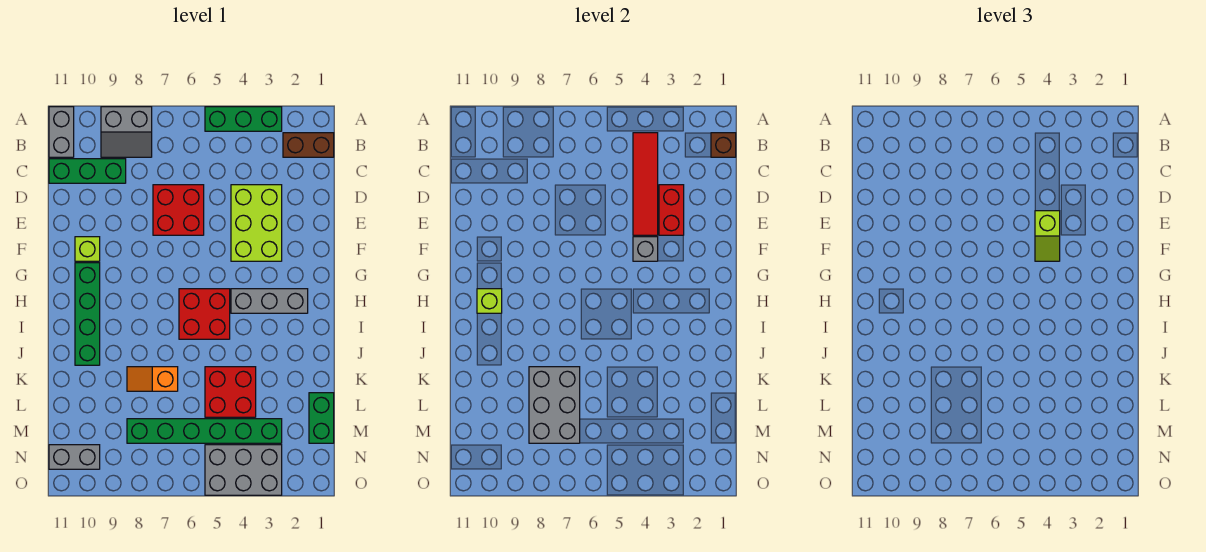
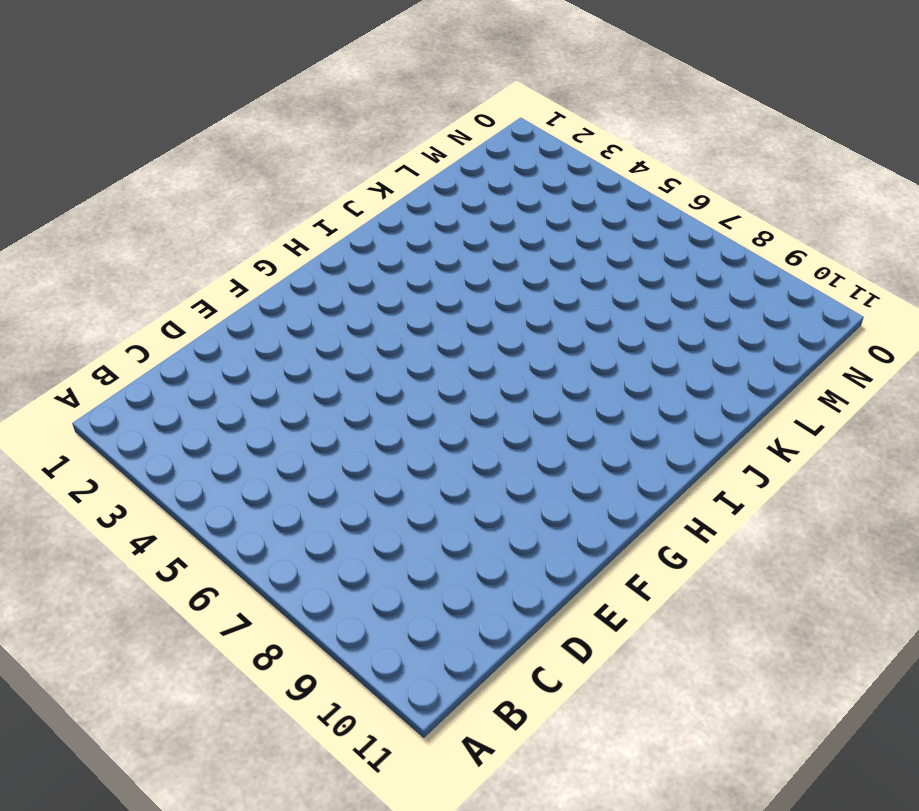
none -> green 1x3 brick [205,107,282,131]
none -> grey 2x2 slope [101,107,152,157]
none -> grey 1x2 brick [49,107,74,157]

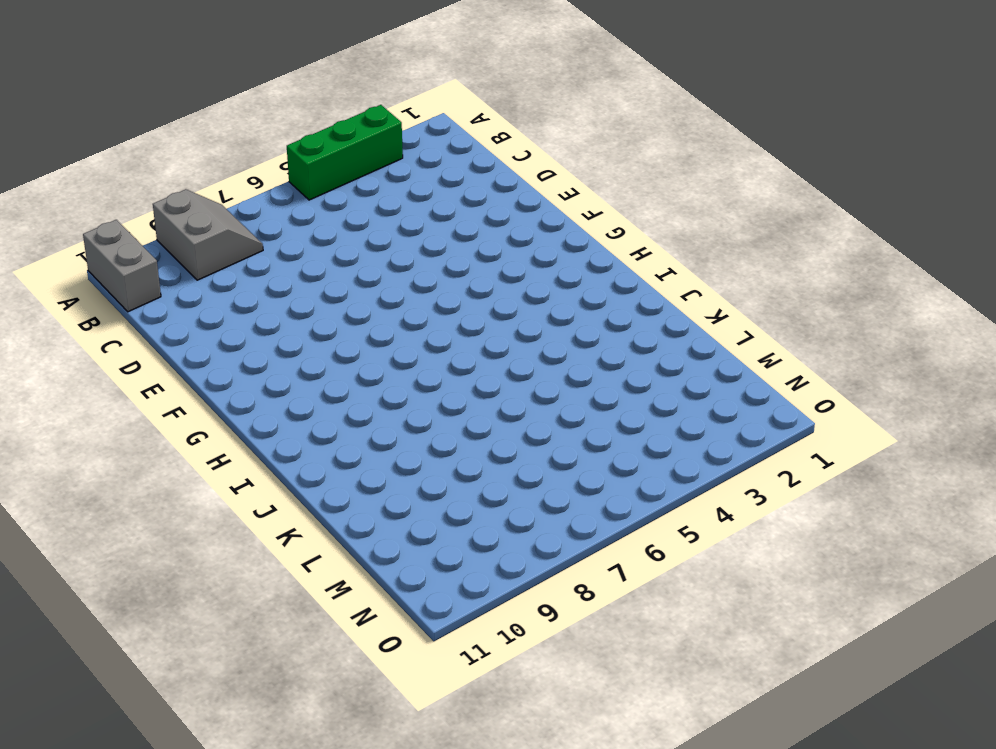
grey 2x2 slope [153,189,263,280] -> grey 2x2 slope turned to [101,107,152,157]
none -> brown 1x2 brick [283,133,334,157]
none -> green 1x3 brick [49,159,126,183]
none -> lime 2x3 brick [231,185,282,261]

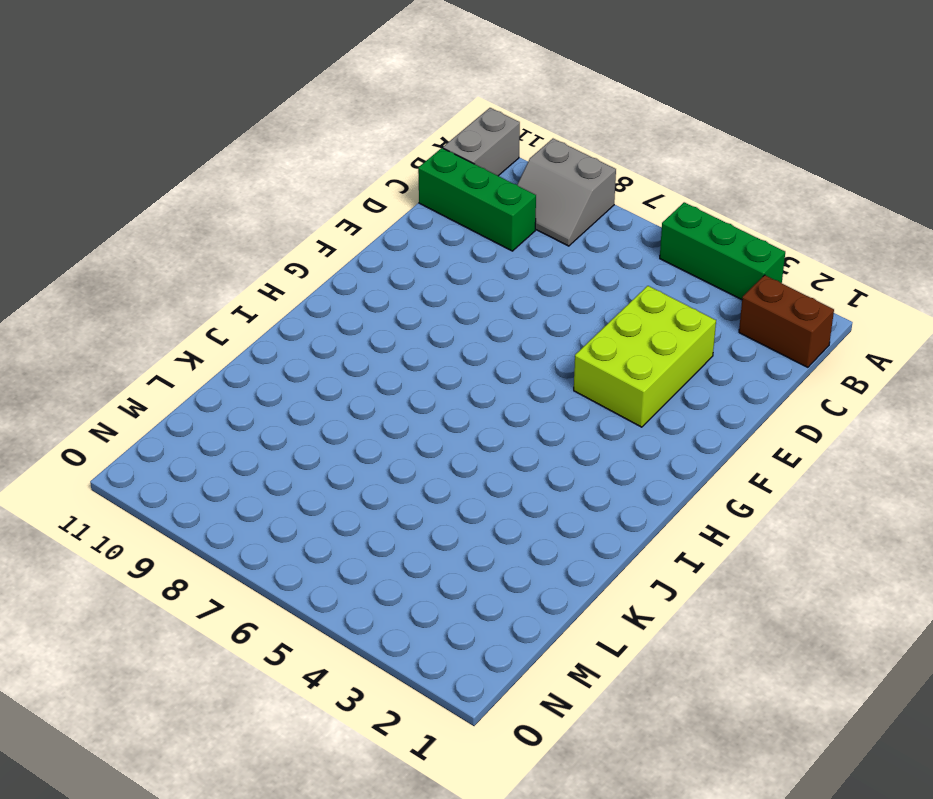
none -> red 2x2 brick [153,185,204,235]
none -> lime 1x1 brick [75,237,100,261]
none -> green 1x4 brick [75,263,100,365]

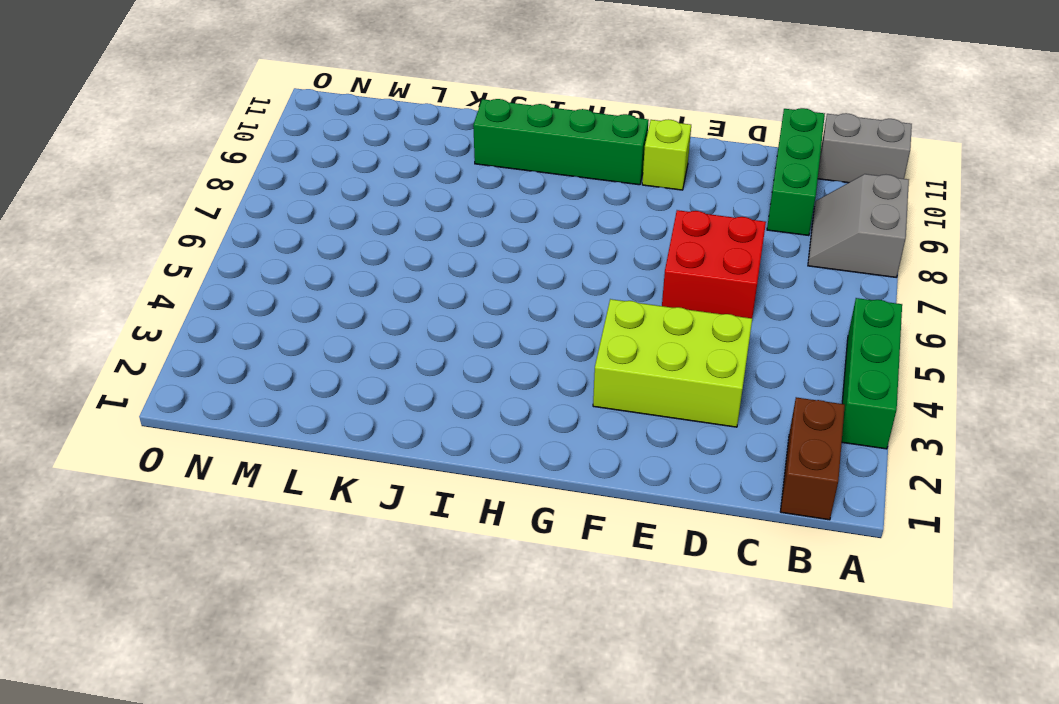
none -> grey 1x3 brick [231,289,308,313]
none -> red 2x2 brick [179,289,230,339]
none -> red 2x2 brick [205,367,256,417]

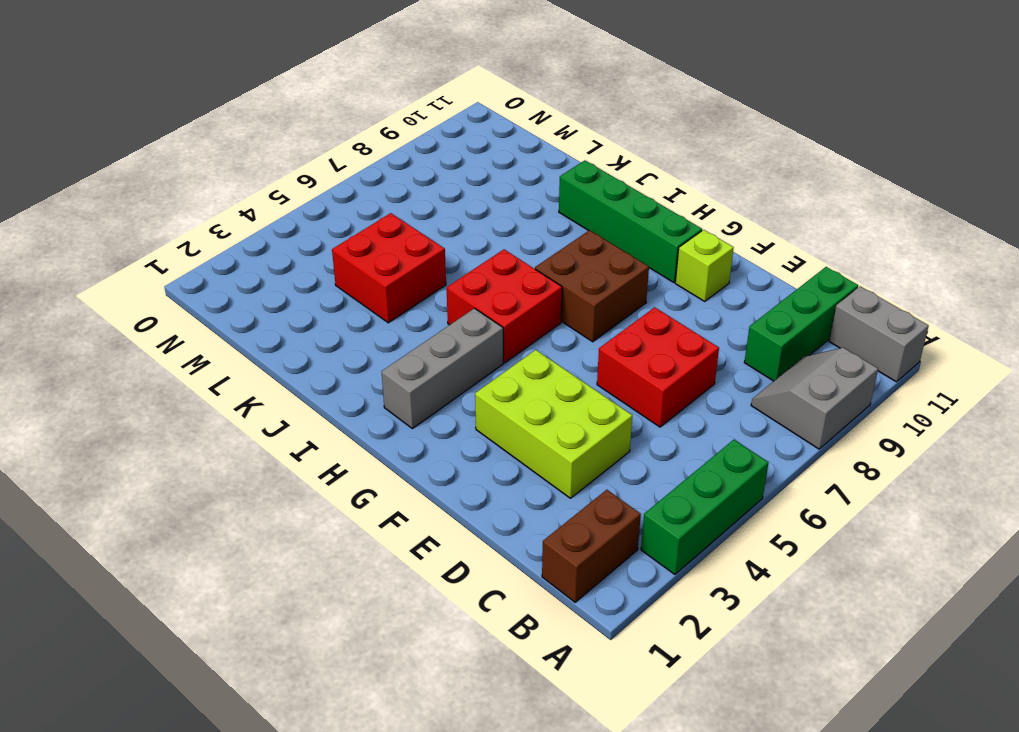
brown 2x2 brick [535,230,649,342] -> none
none -> orange 1x2 slope [127,367,178,391]
none -> green 1x2 brick [309,393,334,443]
none -> green 1x6 brick [127,419,282,443]

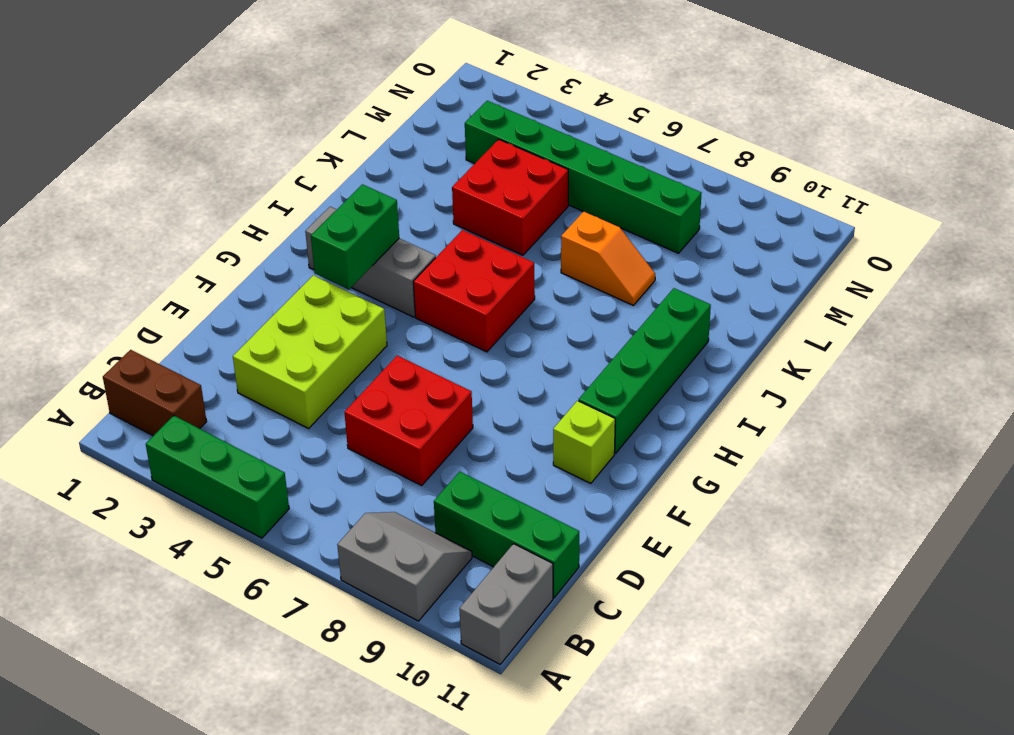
green 1x2 brick [311,184,399,289] -> green 1x2 brick moved to [309,393,334,443]
none -> grey 2x3 brick [205,445,282,495]
none -> grey 1x2 brick [49,445,100,469]
none -> brown 1x1 brick [711,133,736,157]

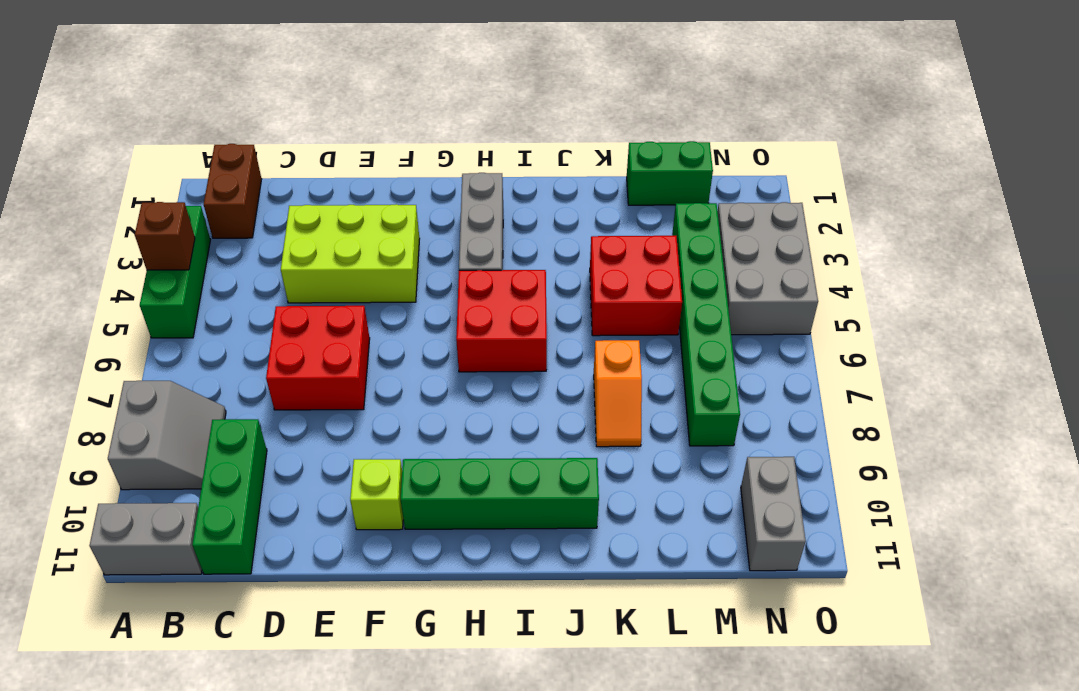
brown 1x1 brick [135,202,195,270] -> brown 1x1 brick moved to [711,133,736,157]
none -> red 1x4 tile [633,133,658,235]
none -> red 1x2 brick [659,185,684,235]
none -> grey 1x1 brick [633,237,658,261]

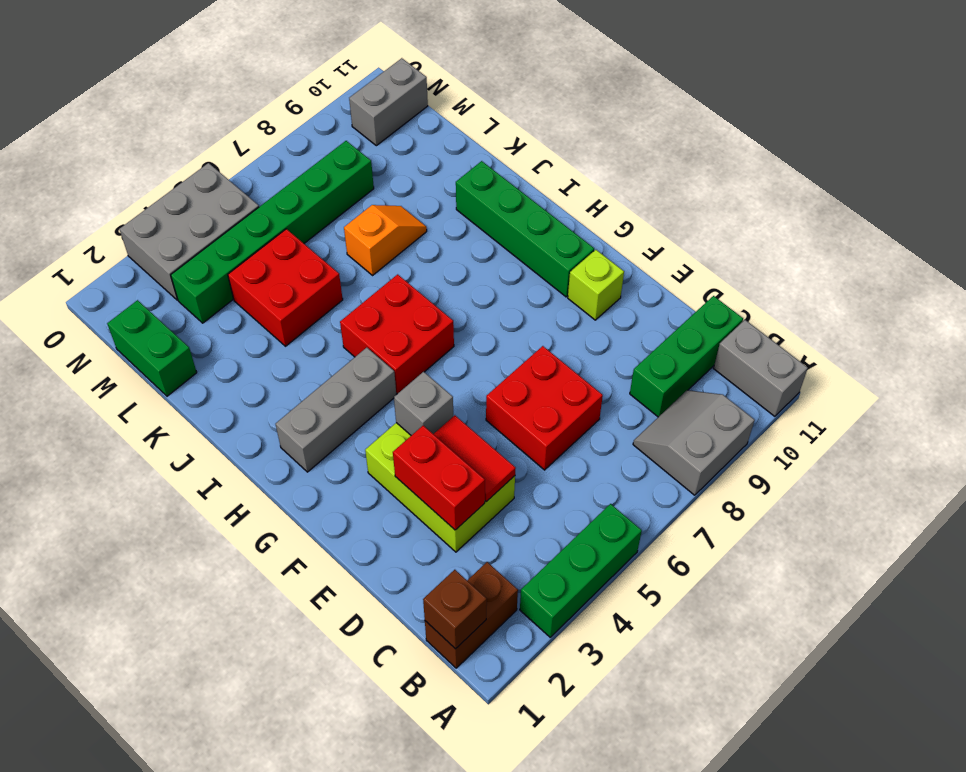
red 1x2 tile [434,415,516,502] -> red 1x4 tile [633,133,658,235]
none -> lime 1x1 brick [477,289,502,313]
none -> grey 2x3 brick [529,367,580,443]
none -> lime 1x2 slope [1035,211,1060,261]

